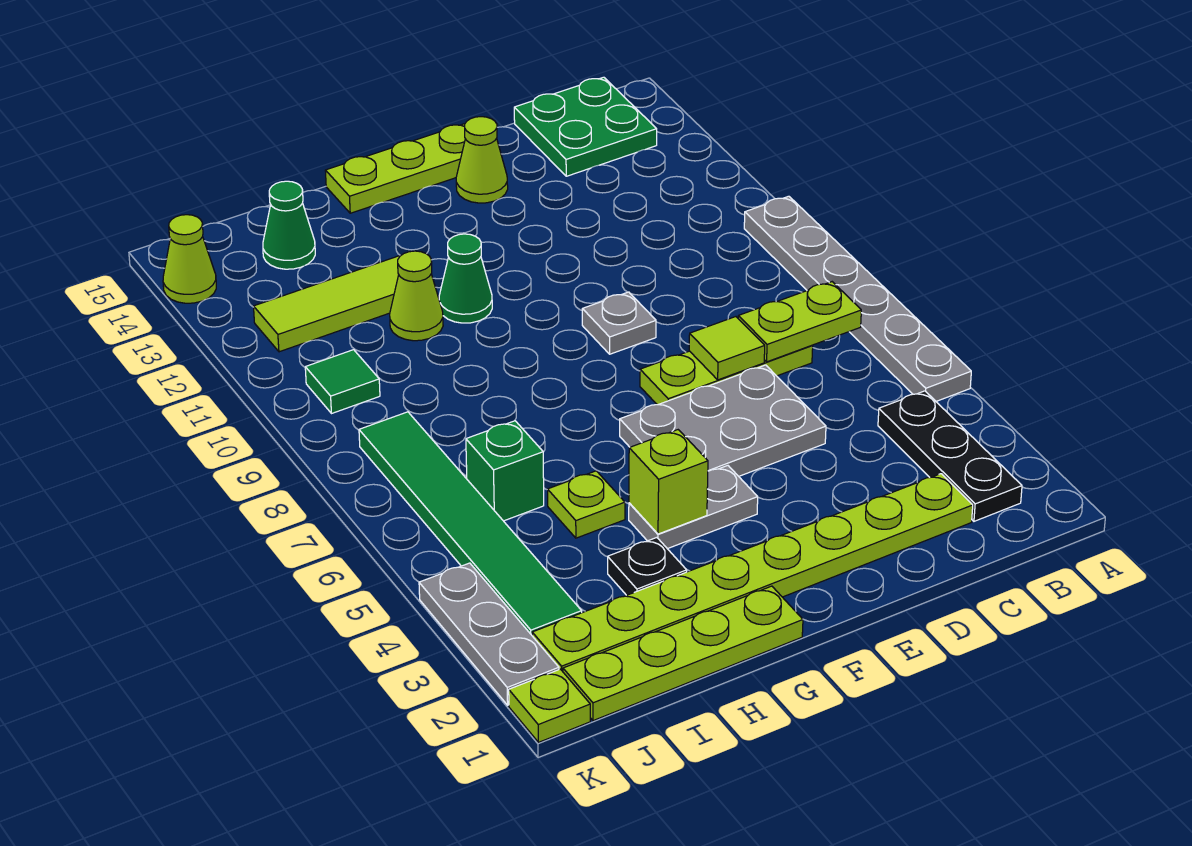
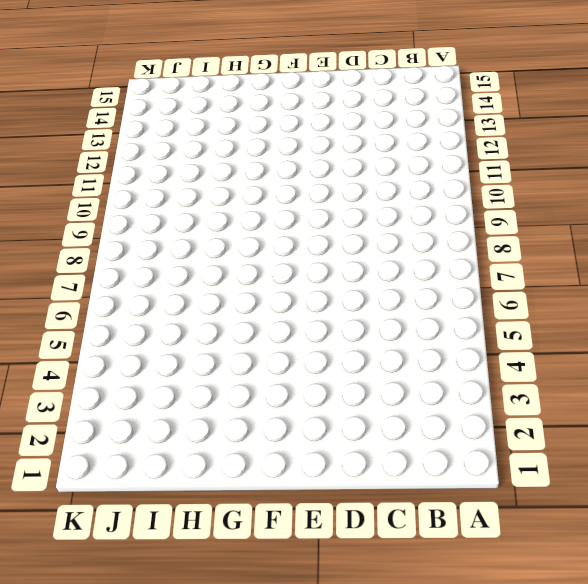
none -> grey 1x6 plate [744,196,971,401]
none -> black 1x3 plate [878,391,1022,521]
none -> green 2x2 plate [514,77,657,176]

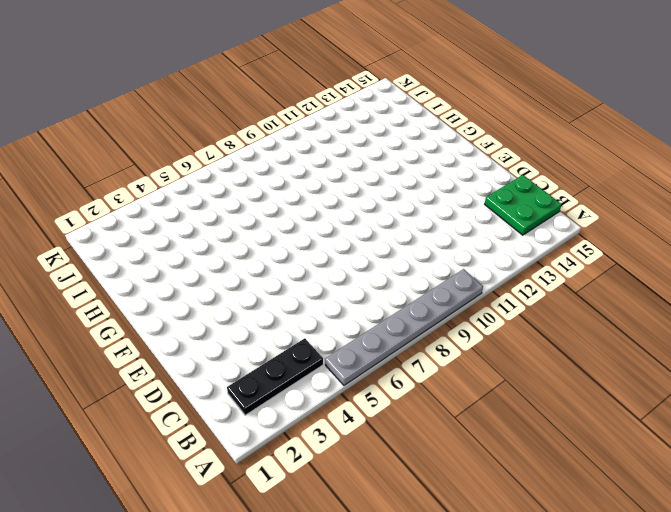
none -> lime 1x8 plate [532,474,973,671]
none -> lime 1x3 plate [640,345,813,405]
none -> grey 2x3 plate [620,365,826,476]

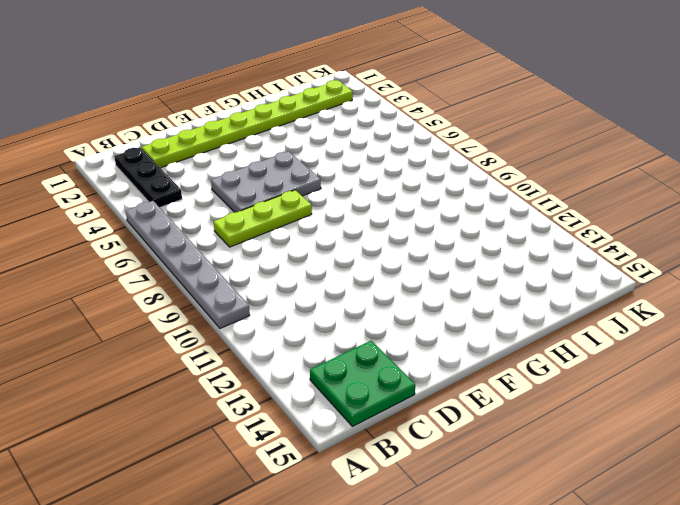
none -> grey 1x1 plate [582,292,656,354]
none -> lime 1x1 cone [456,117,508,203]
none -> lime 1x3 plate [325,124,465,213]

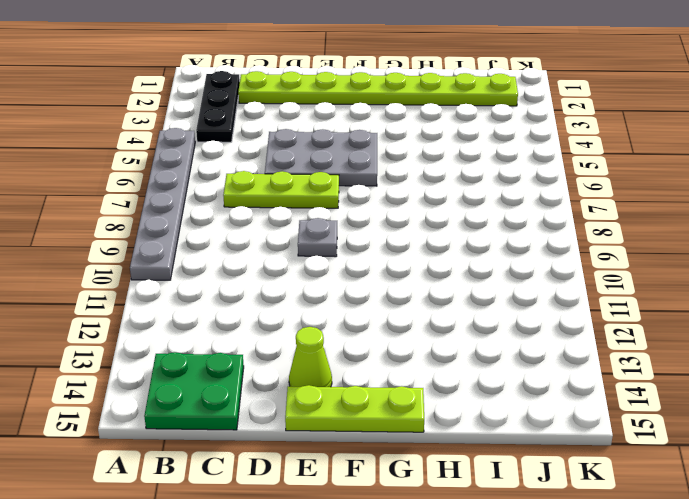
none -> grey 1x2 plate [629,466,758,549]
none -> lime 1x4 plate [563,586,803,721]
none -> green 1x1 cone [439,234,492,323]

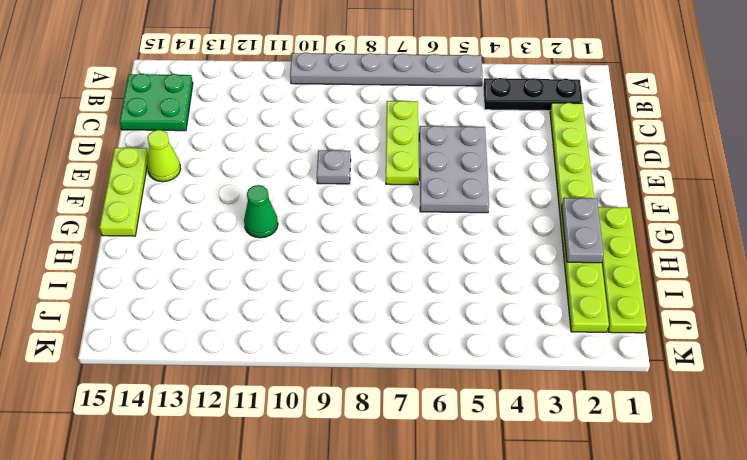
grey 1x2 plate [562,198,604,263] -> grey 1x2 plate moved to [629,466,758,549]
none -> black 1x1 plate [608,538,687,595]
none -> lime 1x1 plate [547,471,625,538]
none -> lime 1x1 cone [390,251,443,341]

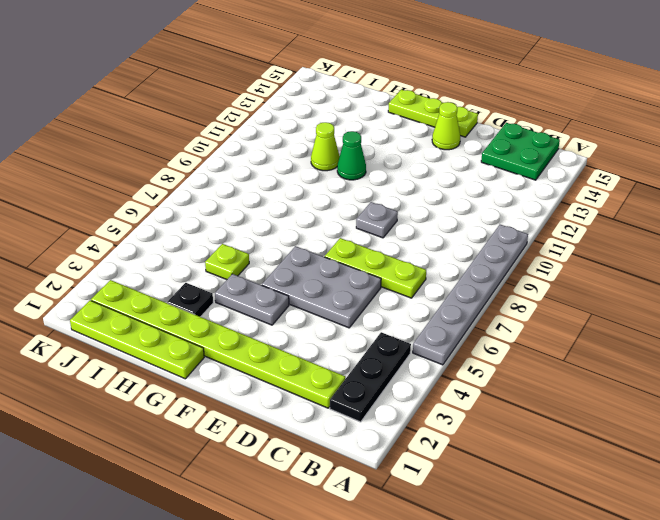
none -> lime 1x3 tile [253,256,400,352]
none -> green 1x1 brick [466,421,544,521]
none -> green 1x1 cone [263,181,315,269]

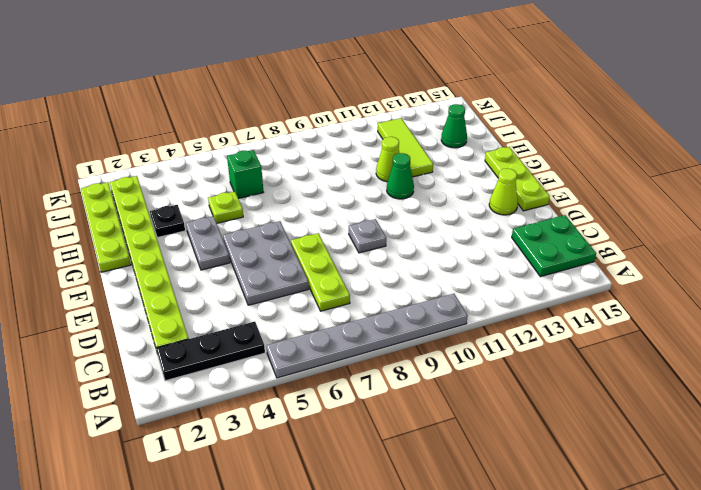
none -> green 1x6 tile [359,412,582,635]
none -> green 1x1 tile [305,350,380,414]
none -> lime 1x1 plate [509,669,590,742]

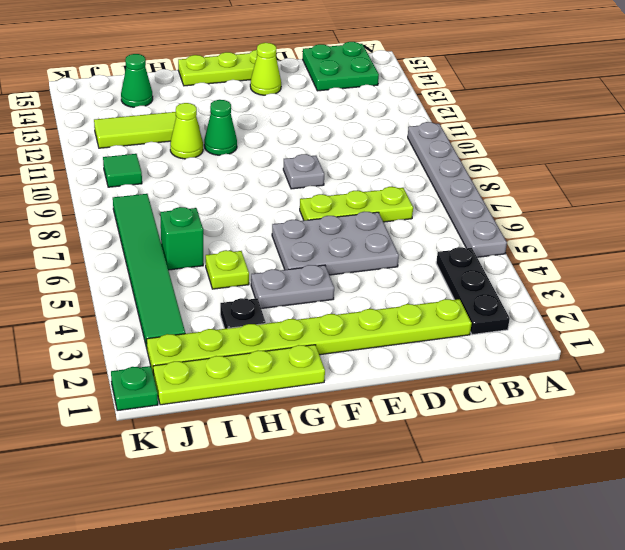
green 1x1 plate [111,366,158,411] -> lime 1x1 plate [509,669,590,742]
none -> grey 1x3 plate [419,563,559,705]
none -> lime 1x1 cone [163,215,216,303]
none -> lime 1x2 plate [738,282,861,362]

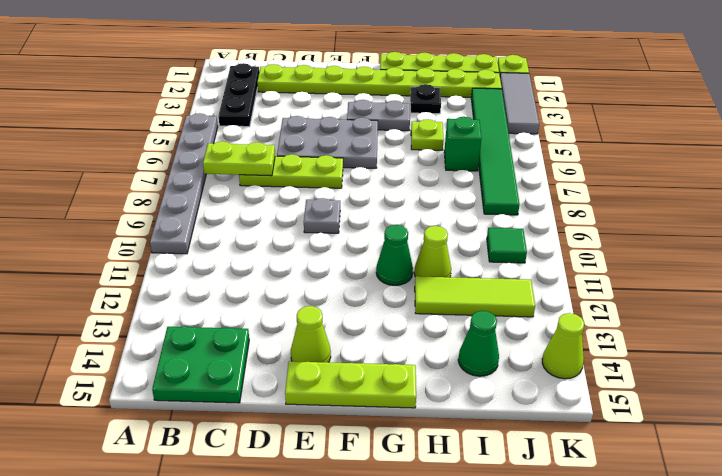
grey 1x3 tile [500,73,539,134] -> grey 1x3 plate [419,563,559,705]
none -> lime 1x1 tile [689,317,765,380]
none -> lime 1x1 brick [629,430,708,534]

